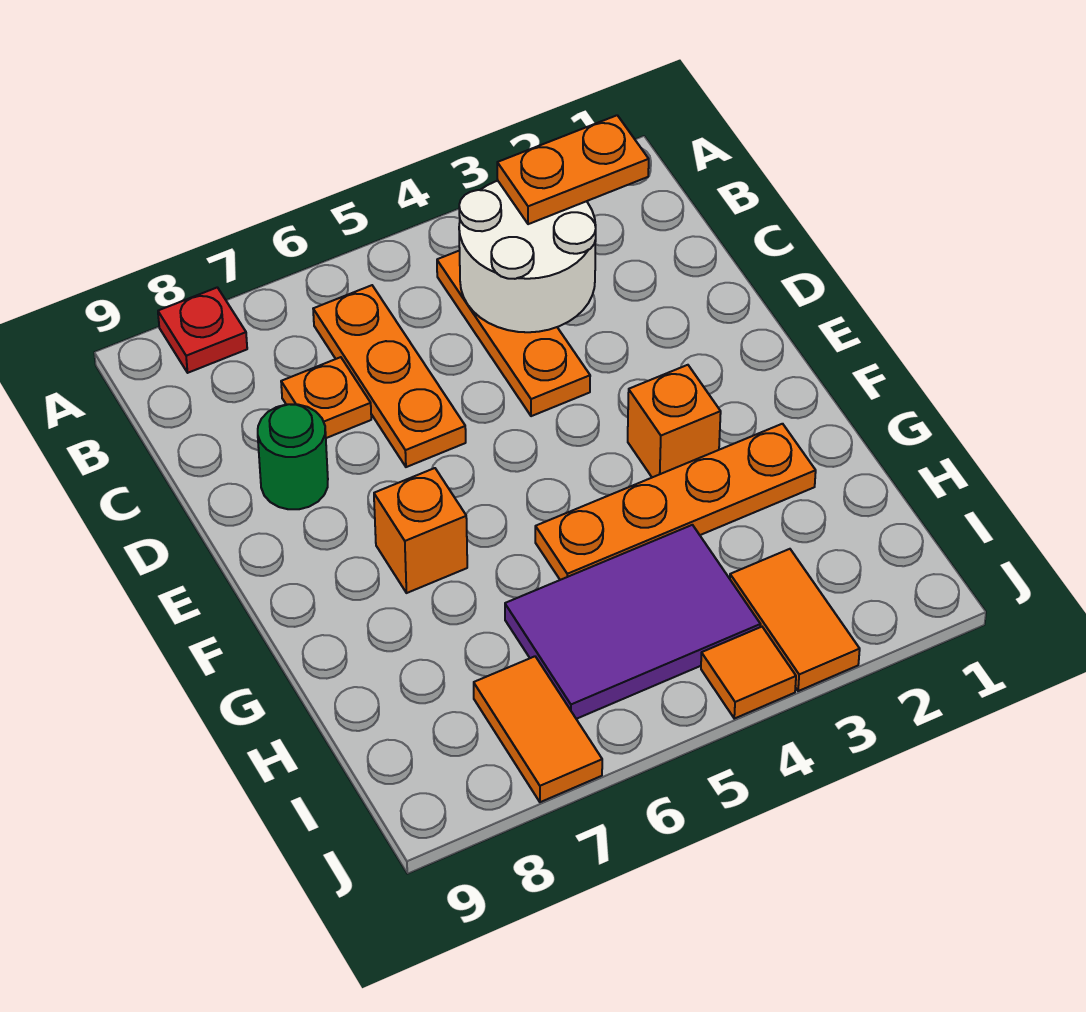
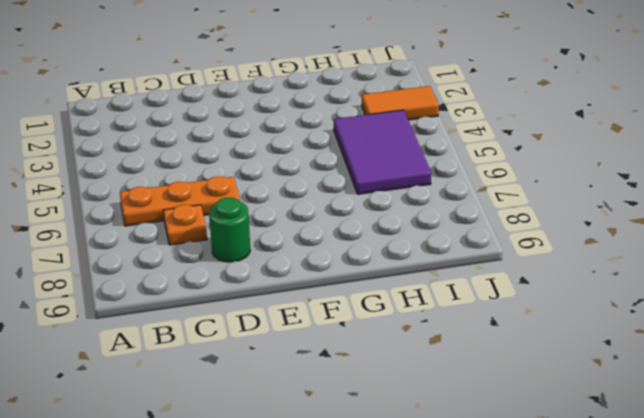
none -> red 1x1 plate [158,287,247,373]
none -> orange 1x3 plate [437,251,590,416]
none -> orange 1x1 brick [628,365,721,477]

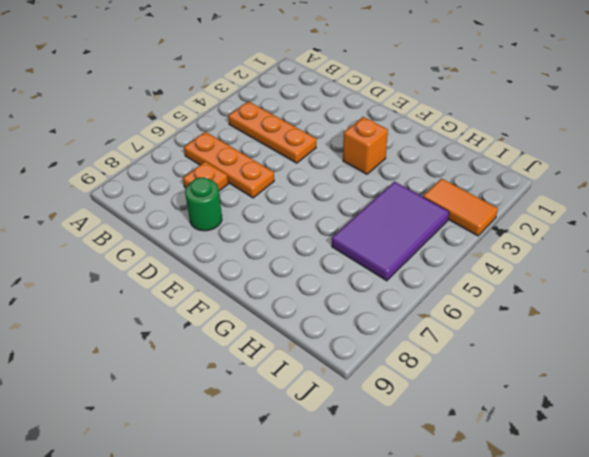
none -> red 1x1 plate [158,287,247,373]
none -> orange 1x1 brick [374,468,467,593]
none -> orange 1x4 plate [535,424,816,580]

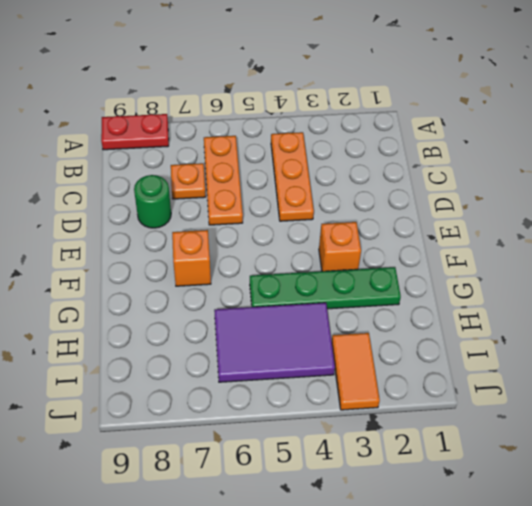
red 1x2 plate [101,114,169,150] -> red 1x1 plate [158,287,247,373]
green 1x4 plate [250,267,401,309] -> orange 1x4 plate [535,424,816,580]
none -> orange 1x2 tile [474,656,602,802]
none -> orange 1x1 tile [701,627,796,719]
none -> white 2x2 round brick [459,181,596,332]

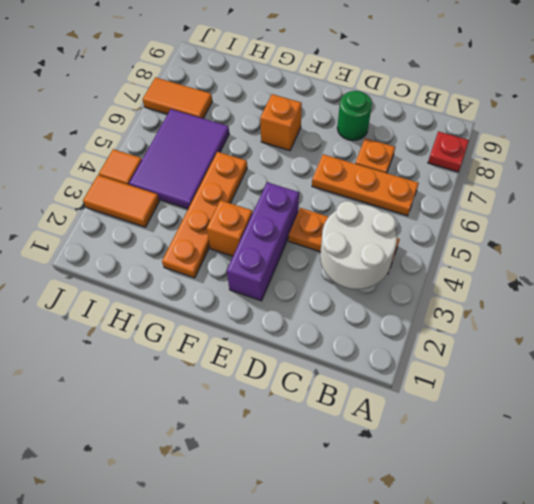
purple 1x3 brick [227,182,299,301] -> none
none -> orange 1x2 plate [497,115,649,224]

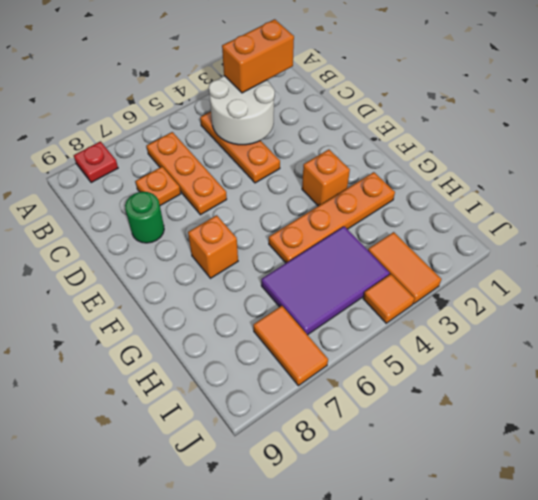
orange 1x2 brick [222,19,294,93] -> orange 1x2 plate [497,115,649,224]

